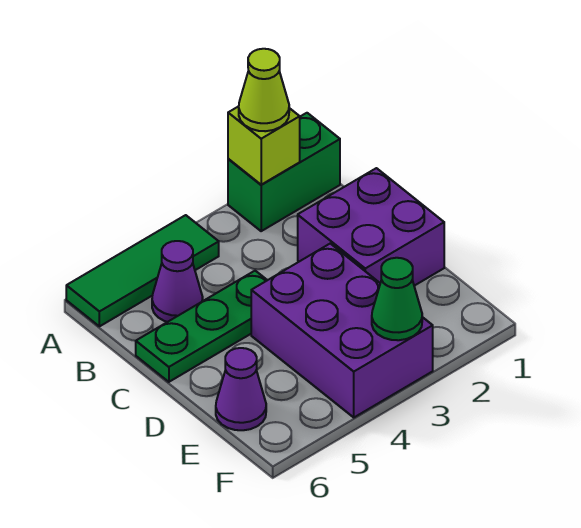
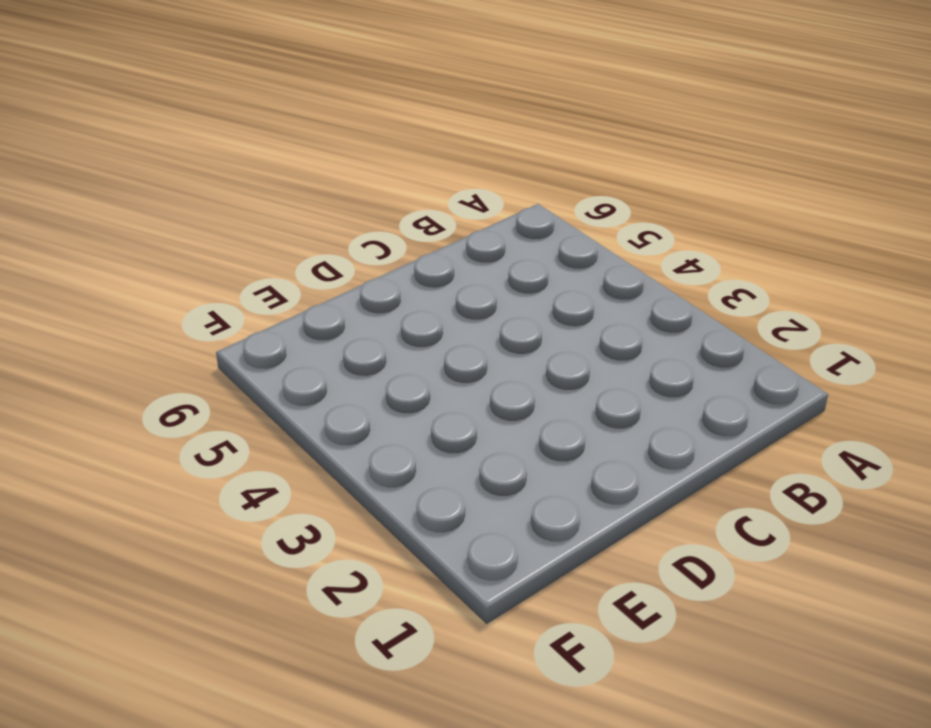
none -> green 1x2 brick [228,113,340,231]
none -> green 1x3 tile [66,215,219,326]

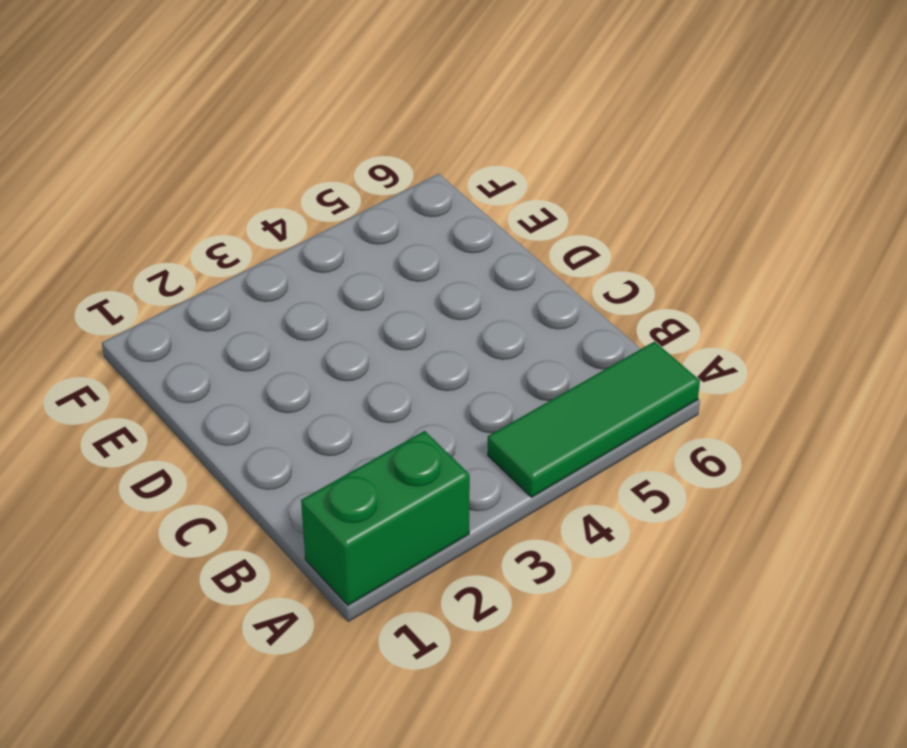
none -> purple 1x1 cone [152,241,203,322]
none -> purple 2x2 brick [298,168,444,286]

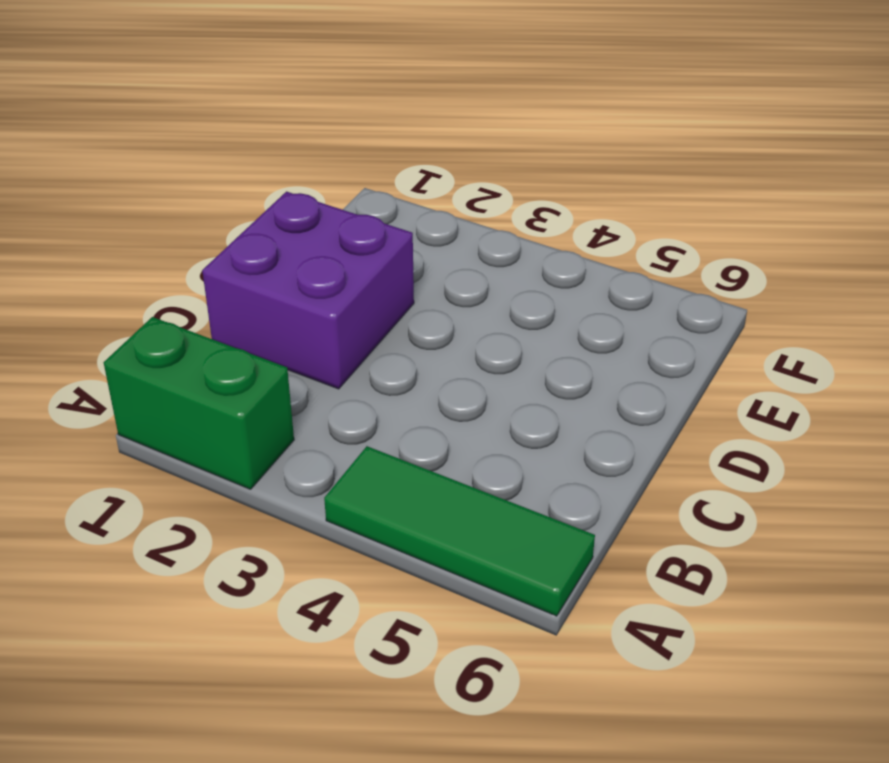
none -> purple 1x1 cone [152,241,203,322]
none -> green 1x3 plate [136,271,267,382]

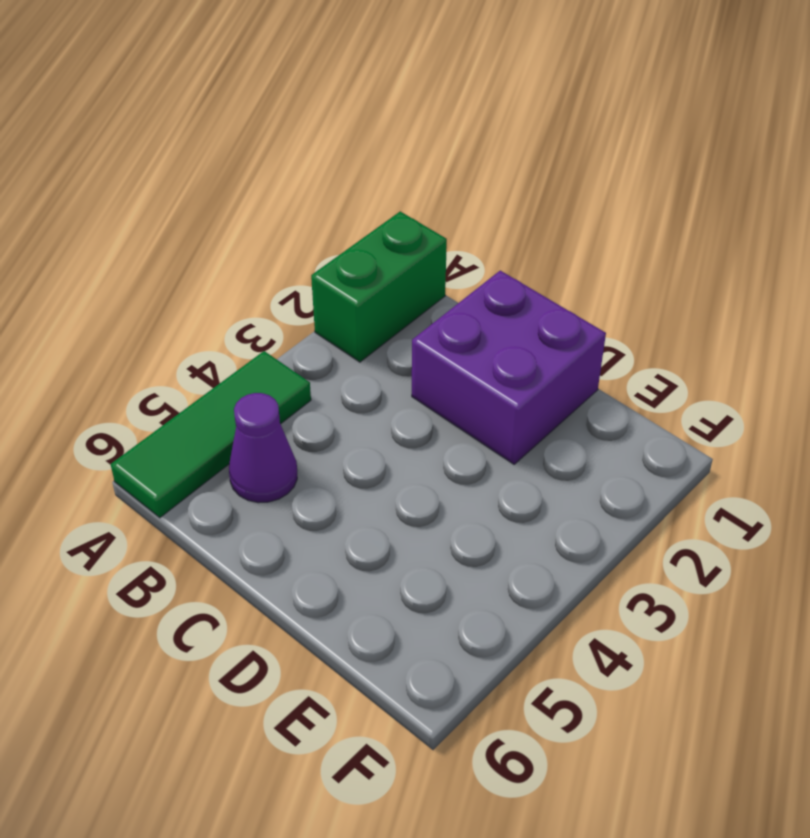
none -> green 1x3 plate [136,271,267,382]
none -> purple 2x3 brick [251,244,433,417]

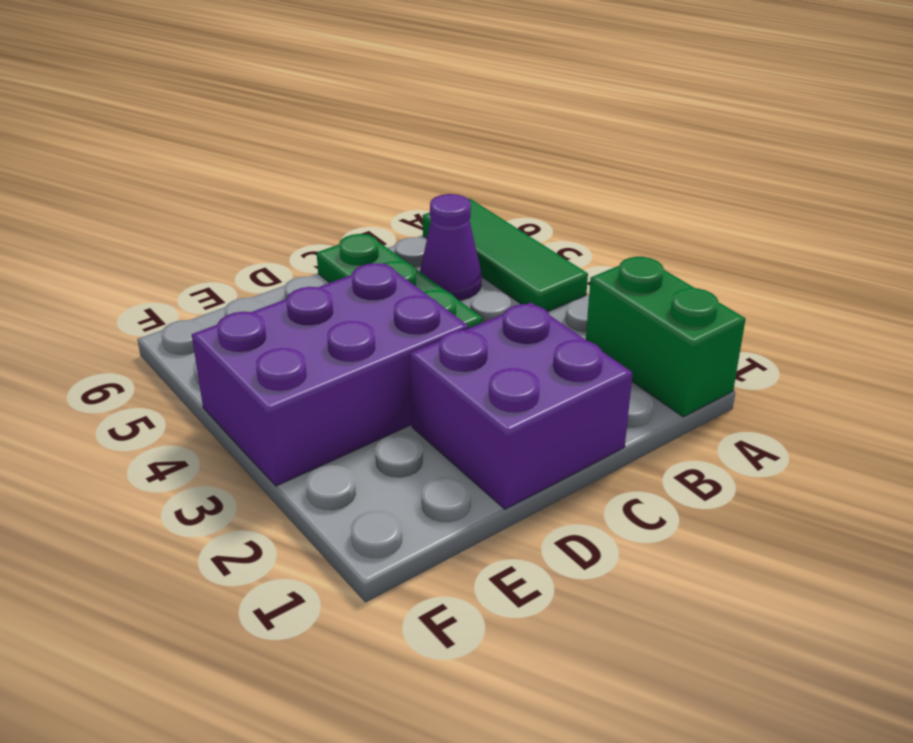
none -> purple 1x1 cone [216,348,266,430]
none -> lime 1x1 brick [228,106,300,185]

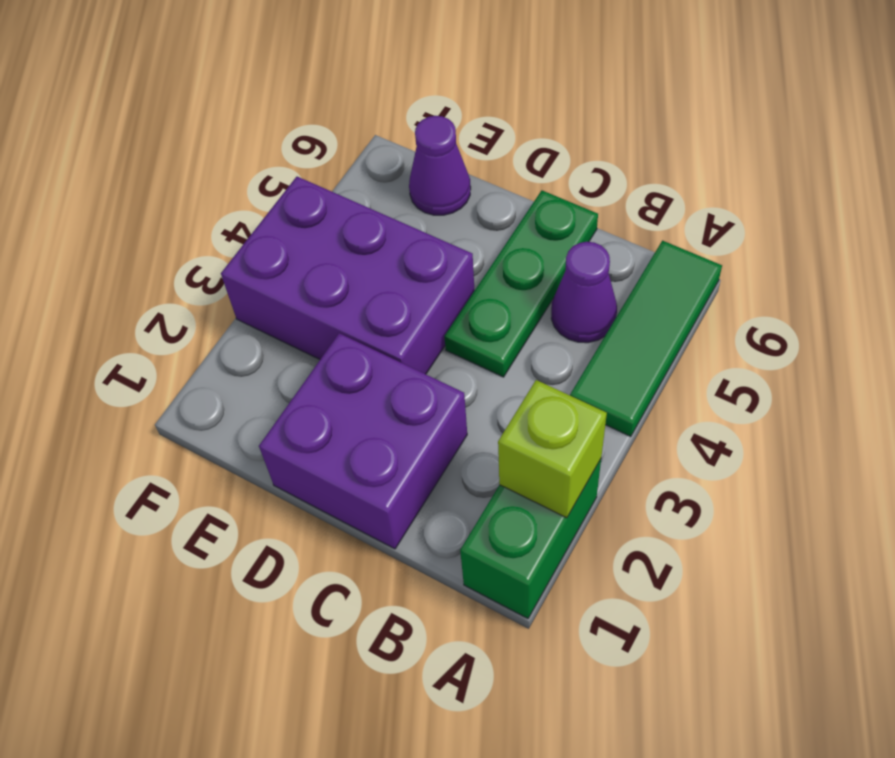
none -> green 1x1 cone [372,258,422,340]
none -> lime 1x1 cone [239,49,289,131]

